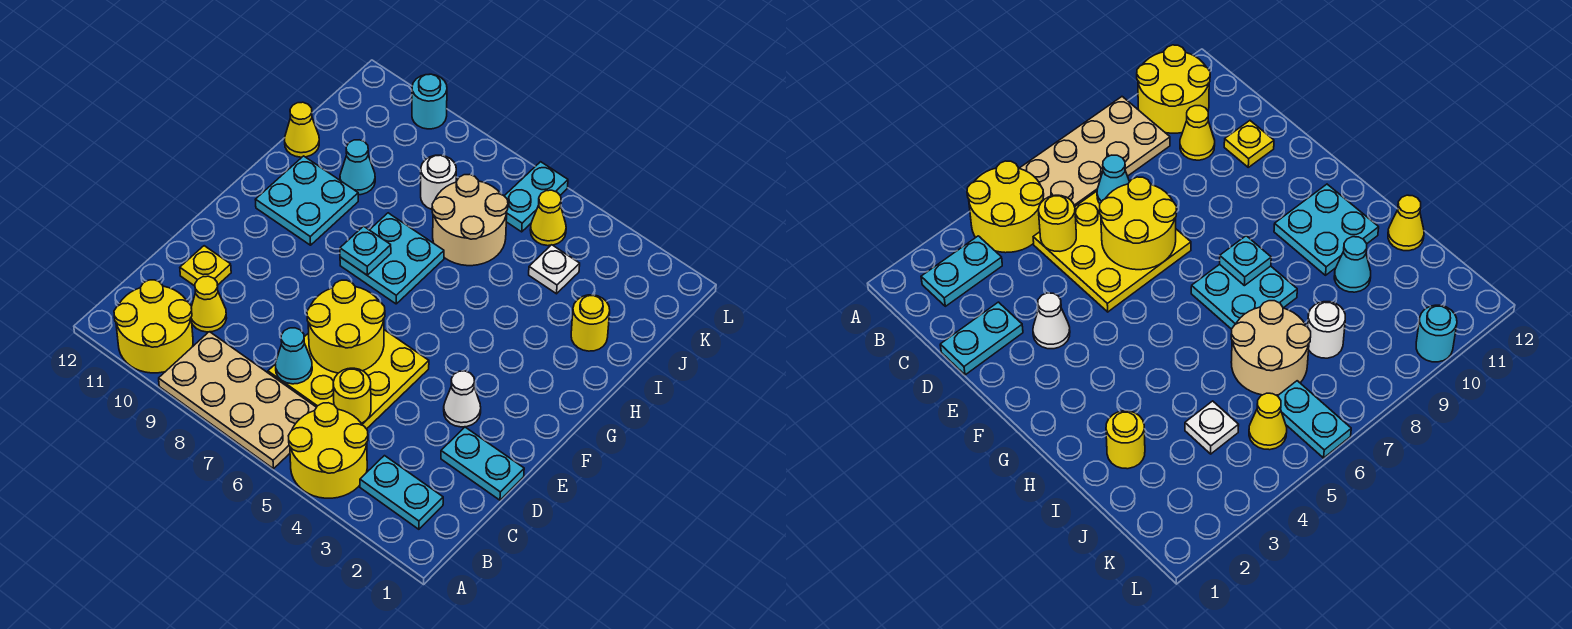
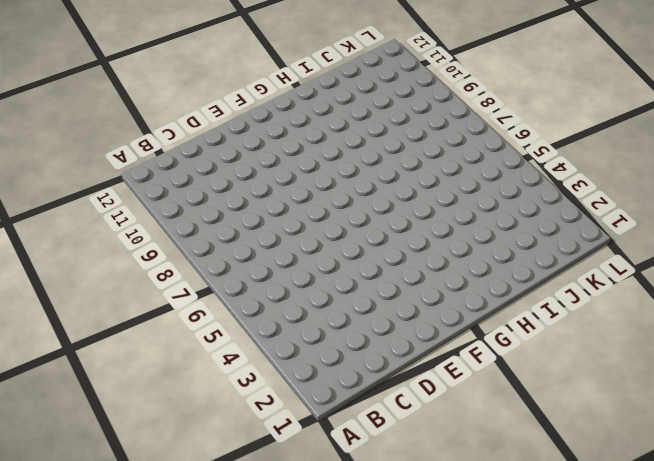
none -> yellow 2x2 round brick [288,403,368,498]
none -> tan 2x4 plate [159,332,316,469]
none -> yellow 2x2 round brick [114,280,193,373]

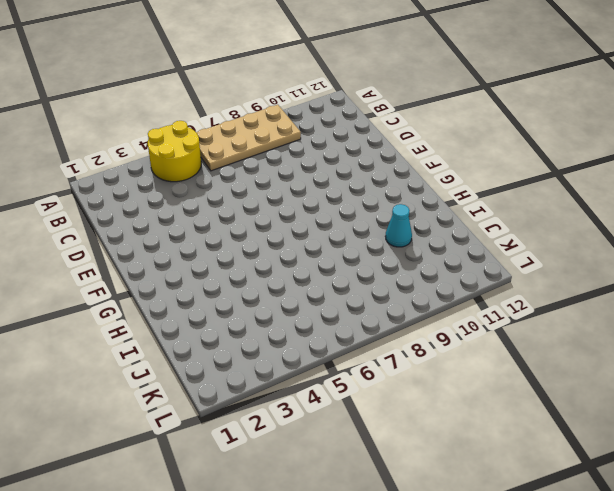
none -> yellow 2x2 round brick [114,280,193,373]
none -> cyan 1x2 plate [360,456,443,529]
none -> yellow 3x3 plate [268,330,429,429]

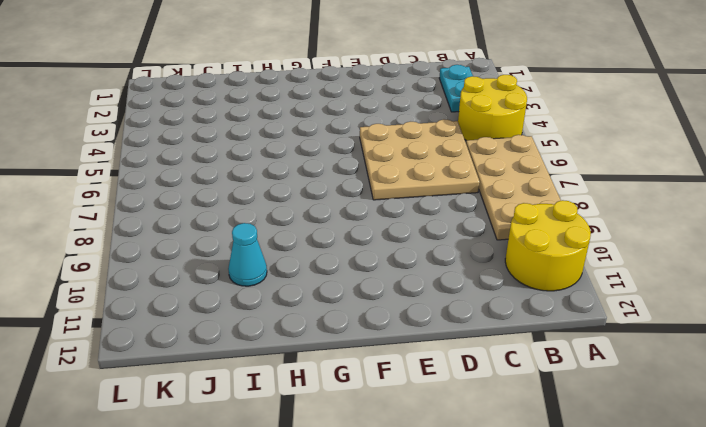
tan 3x3 plate [360,119,480,200] -> yellow 3x3 plate [268,330,429,429]
none -> yellow 1x1 cone [191,276,227,332]
none -> cyan 1x2 plate [441,427,524,500]
none -> yellow 1x1 plate [180,246,231,286]

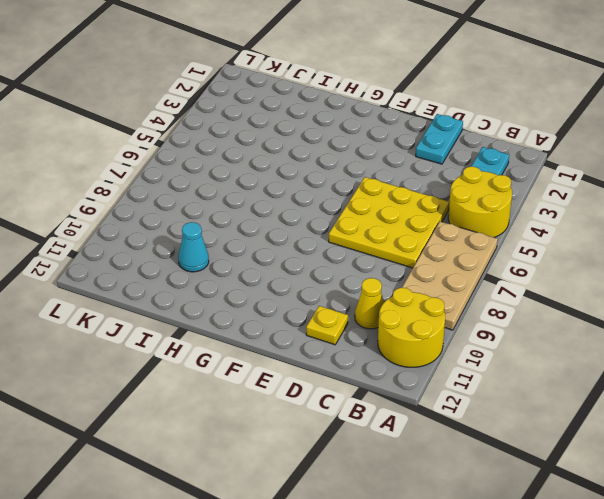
none -> white 1x1 cone [444,371,481,427]
none -> cyan 2x2 plate [340,213,444,304]
none -> cyan 2x2 plate [255,156,358,245]

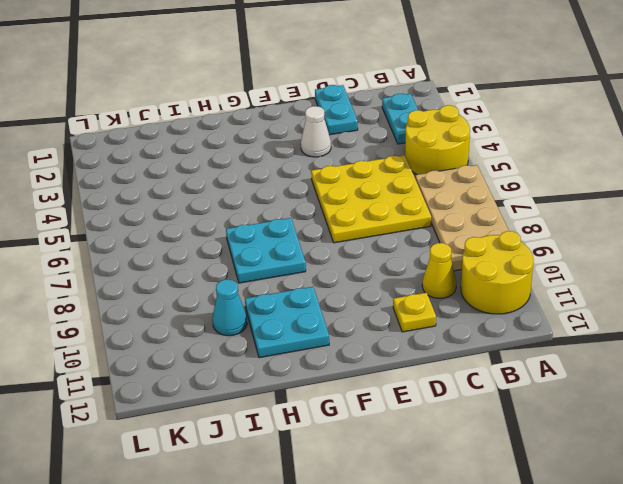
none -> yellow 1x1 round brick [571,295,610,351]
none -> tan 2x2 round brick [432,174,508,266]
none -> yellow 1x1 cone [285,102,319,157]

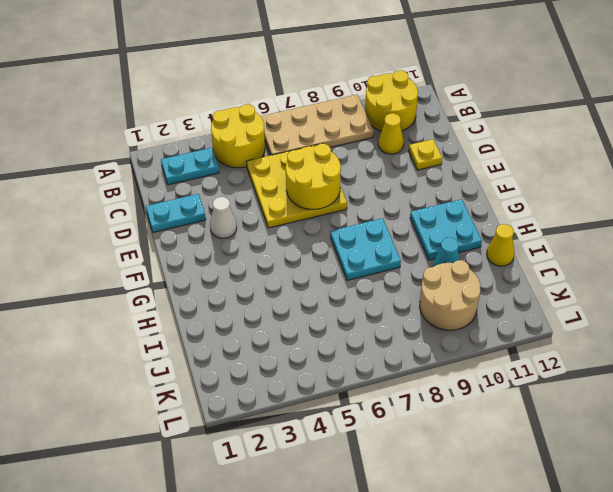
tan 2x2 round brick [420,260,480,330] -> tan 2x2 round brick moved to [432,174,508,266]
none -> yellow 1x1 round brick [571,295,610,351]
none -> white 1x1 plate [529,245,580,294]
none -> white 1x1 round brick [421,155,456,209]

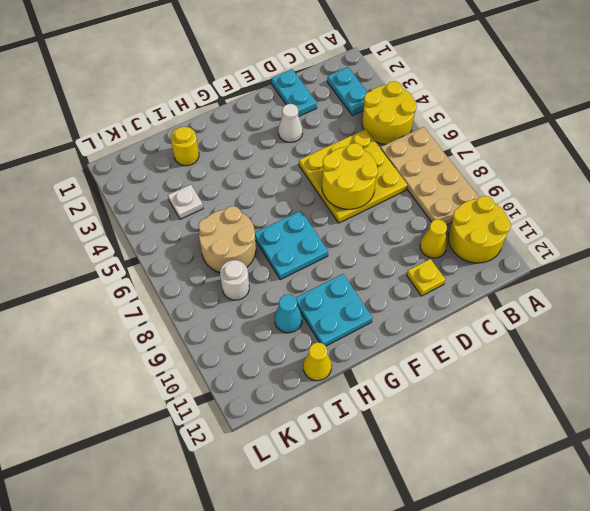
none -> yellow 1x1 cone [530,190,566,246]
none -> cyan 1x2 plate [505,162,568,232]
none -> cyan 1x1 round brick [412,74,447,129]

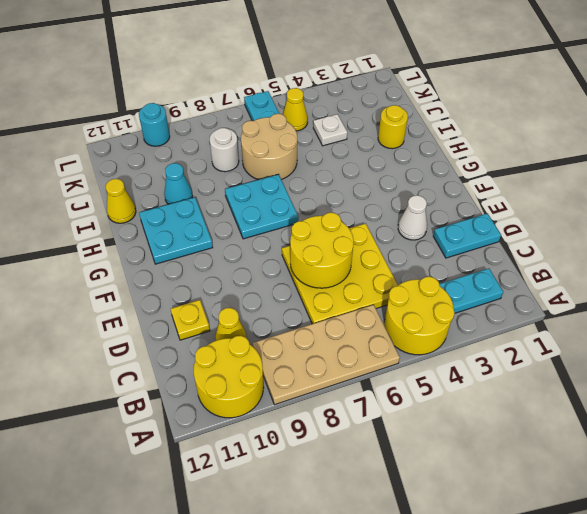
none -> yellow 1x1 round brick [333,368,371,423]
none -> cyan 1x1 cone [275,328,312,384]
none -> cyan 1x1 plate [340,226,391,275]

